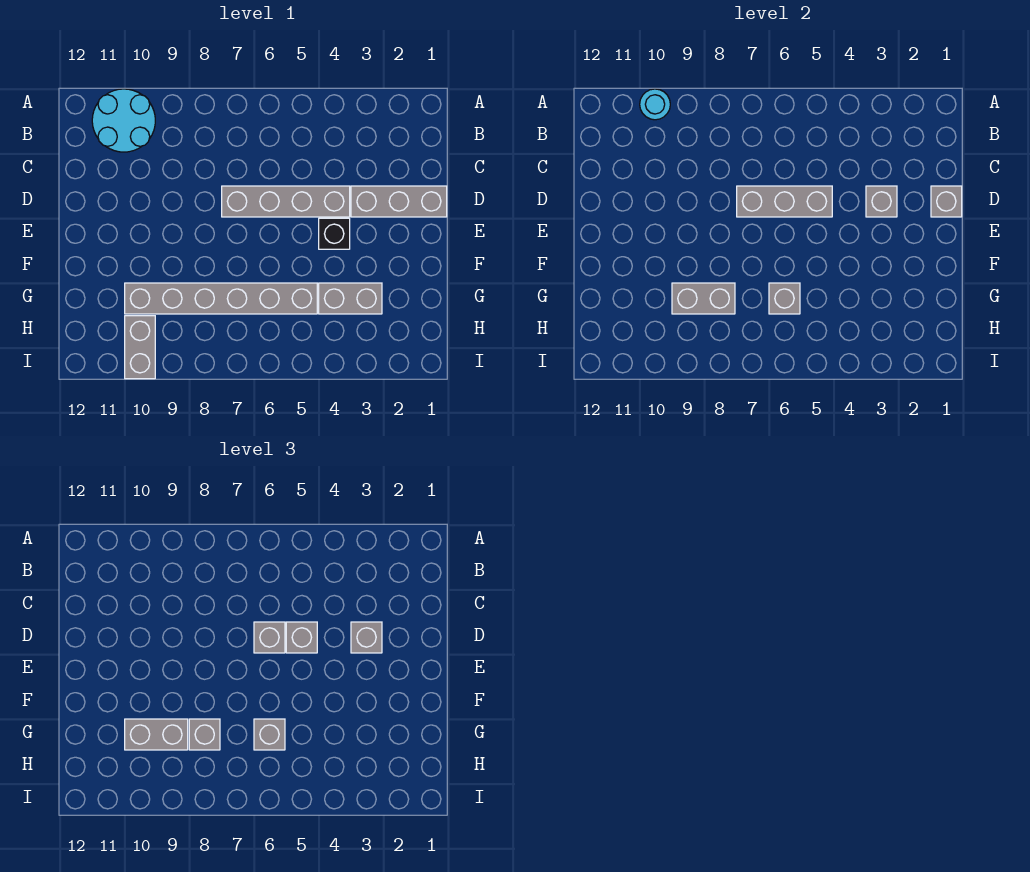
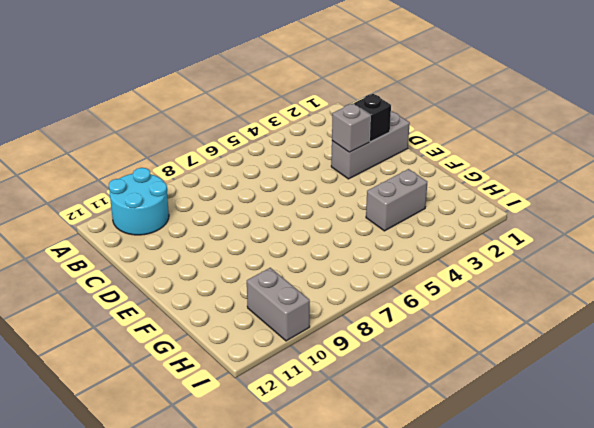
black 1x1 brick [354,94,391,142] -> black 1x1 brick moved to [319,218,350,249]
none -> grey 1x4 brick [222,186,350,217]
none -> grey 1x6 brick [125,283,317,314]
none -> cyan 1x1 round brick [640,89,670,120]

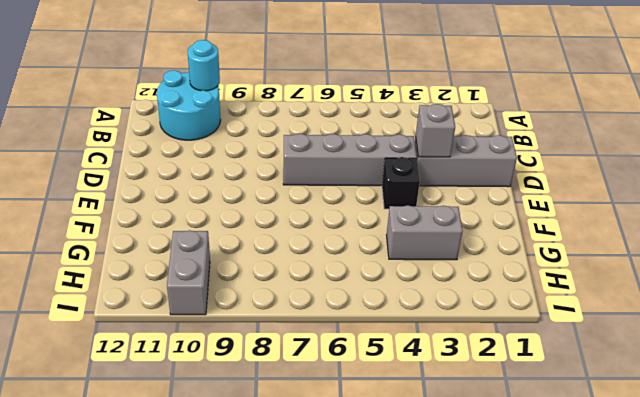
none -> grey 1x6 brick [125,283,317,314]
none -> grey 1x1 brick [931,186,962,217]
none -> grey 1x3 brick [737,186,832,217]

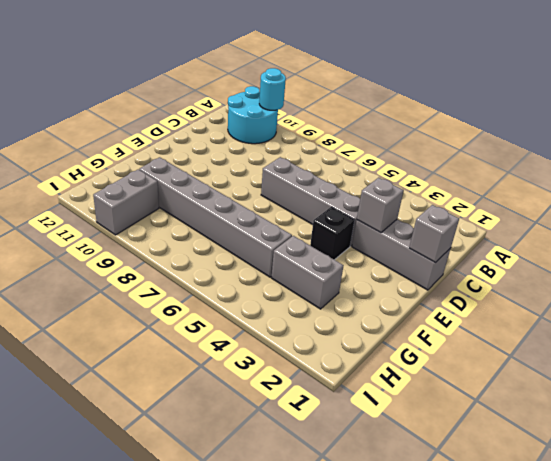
none -> grey 1x3 brick [737,186,832,217]
none -> grey 1x1 brick [769,283,800,314]
none -> grey 1x2 brick [672,283,735,314]

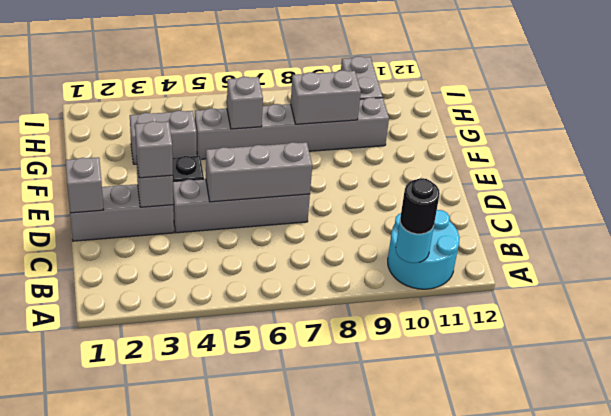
black 1x1 round brick [400,178,440,234] -> none
none -> grey 1x1 brick [286,622,317,653]
none -> grey 1x1 brick [254,622,285,653]
none -> grey 1x1 brick [254,719,285,750]

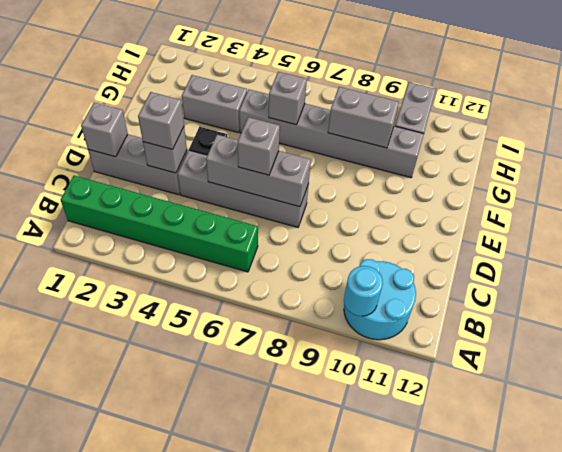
green 1x6 brick [61,176,258,272] -> none
none -> grey 1x1 brick [286,622,317,653]
none -> grey 1x1 brick [254,719,285,750]
none -> grey 1x1 brick [189,719,220,750]

